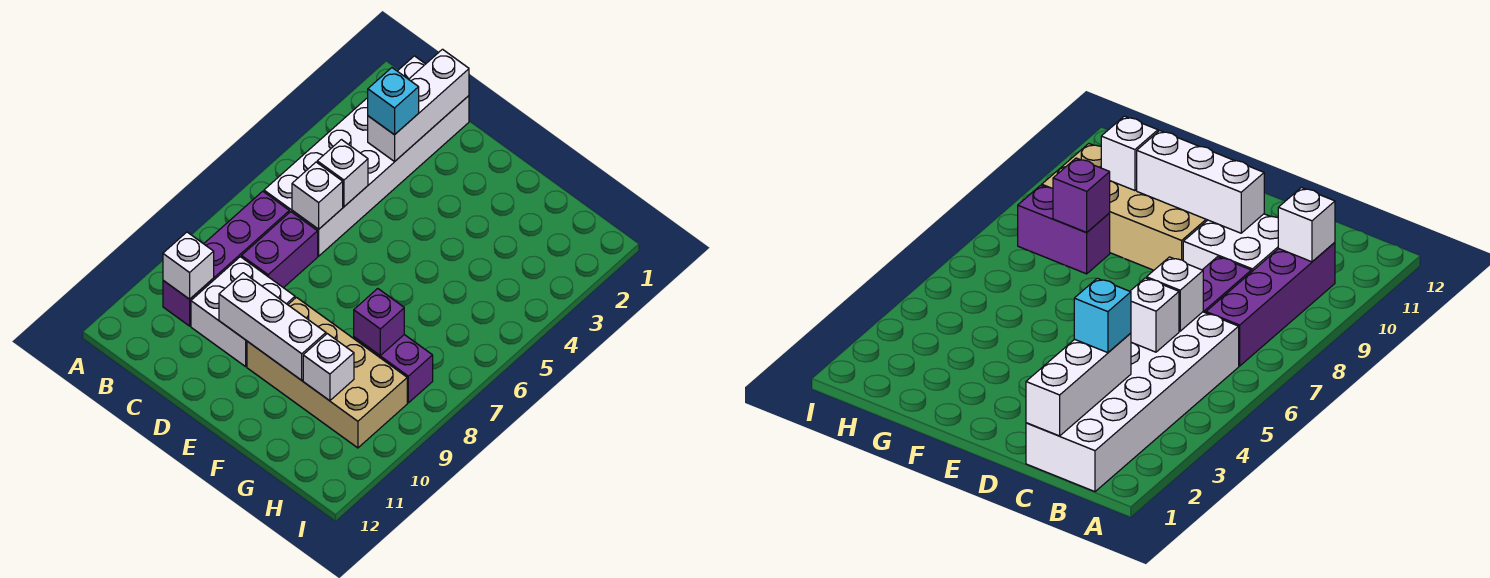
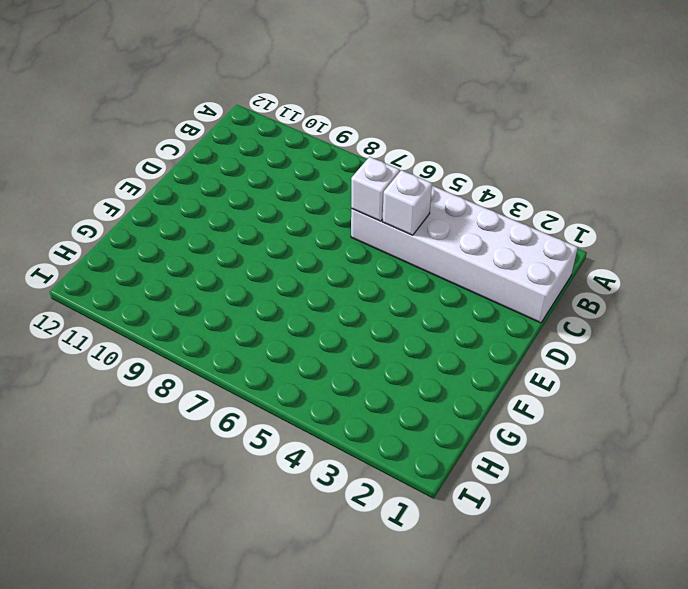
none -> purple 1x4 brick [163,191,289,326]
none -> purple 1x2 brick [241,212,318,288]
none -> white 2x2 brick [191,257,295,367]

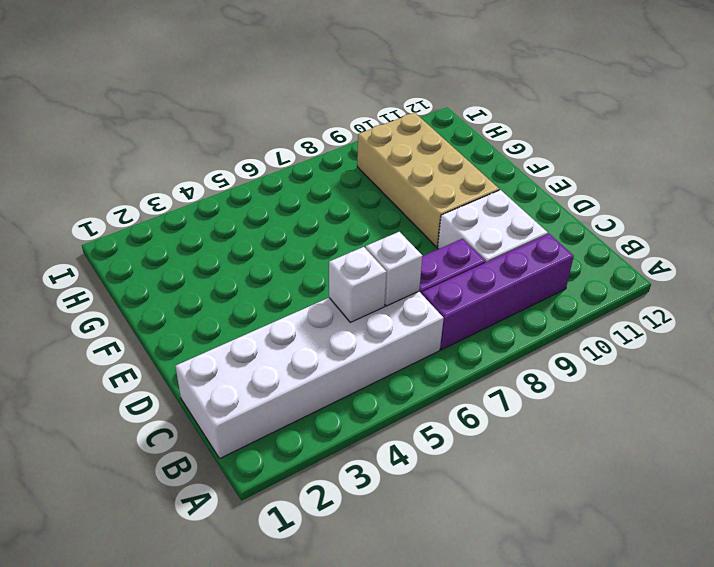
none -> purple 1x2 brick [354,335,433,403]
none -> white 1x1 brick [163,232,214,299]
none -> white 1x3 brick [368,49,469,161]

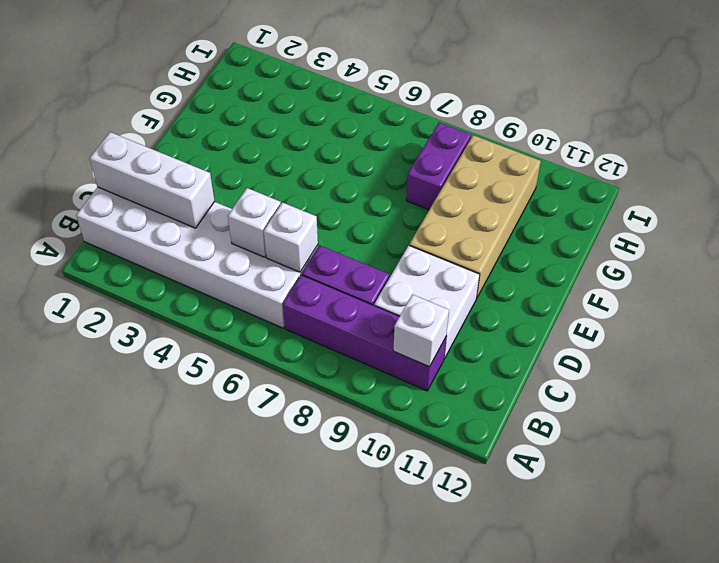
none -> white 1x3 brick [219,273,326,380]
none -> purple 1x1 brick [354,289,404,355]
none -> white 1x1 brick [303,334,354,401]

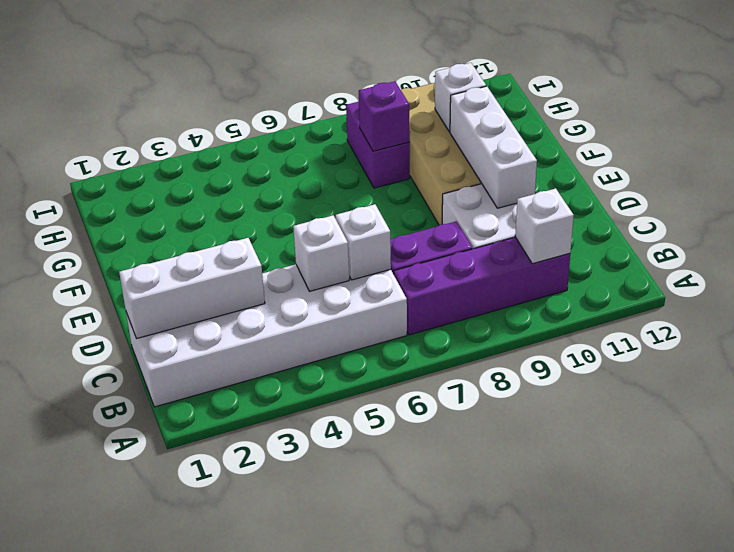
none -> cyan 1x1 brick [368,68,419,135]

